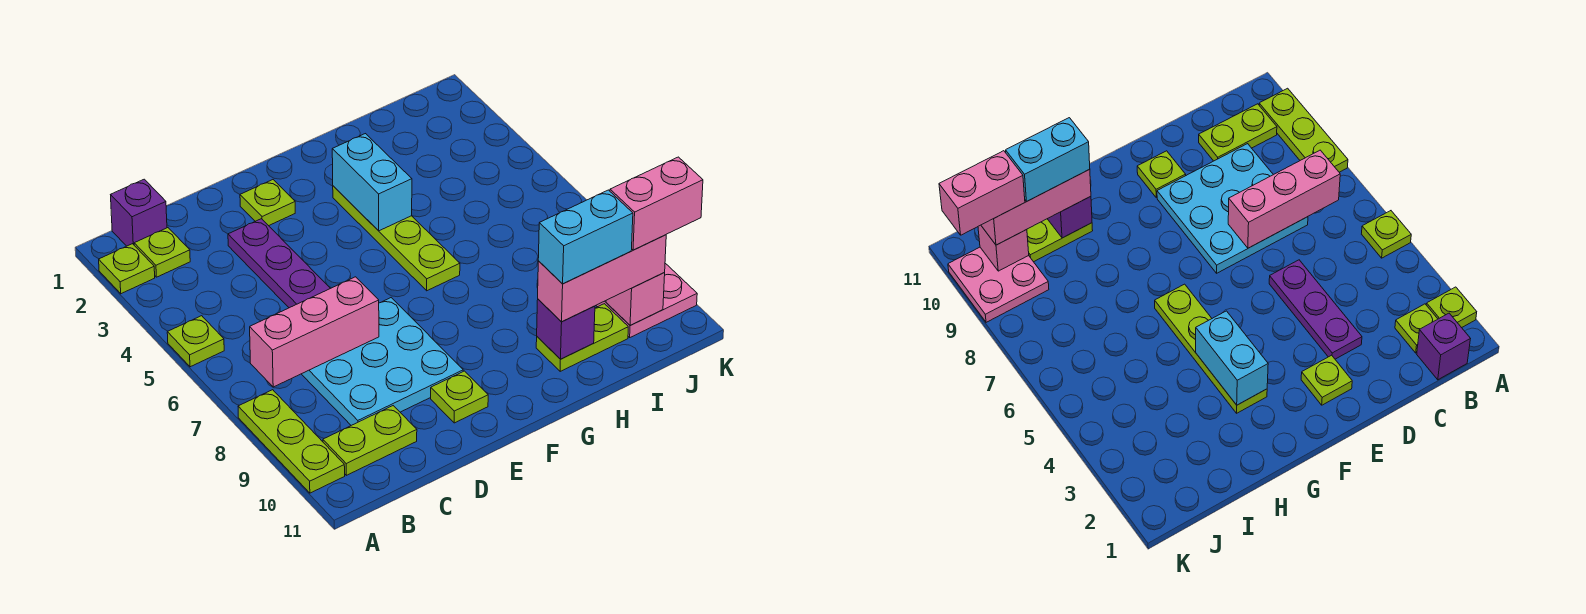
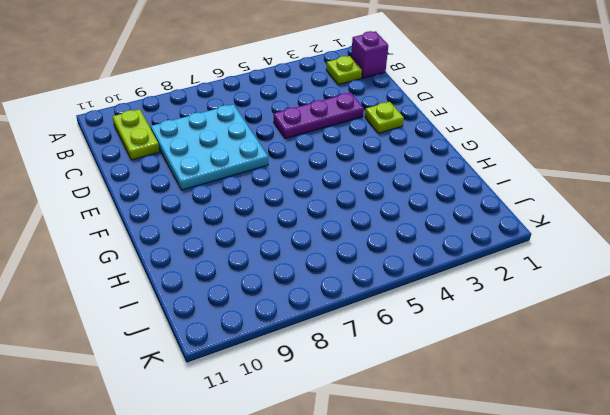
none -> lime 1x1 plate [99,244,155,294]
none -> lime 1x1 plate [167,316,224,367]
none -> lime 1x3 plate [238,390,345,493]

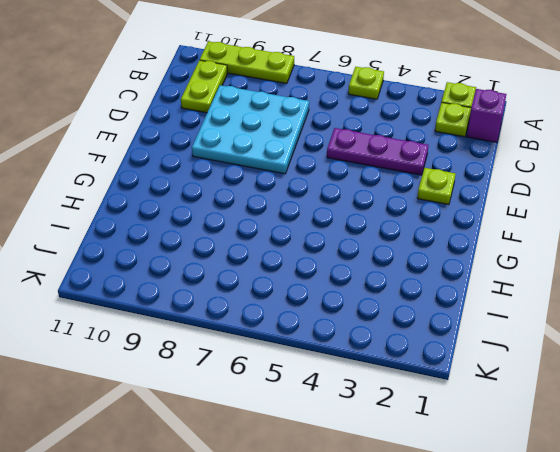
none -> lime 1x1 plate [431,371,488,423]
none -> lime 1x4 plate [333,186,460,291]
none -> lime 1x2 plate [536,304,628,371]

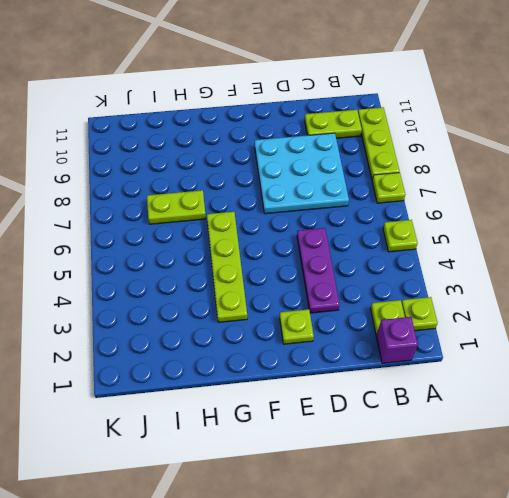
lime 1x1 plate [372,173,405,203] -> lime 1x1 plate moved to [431,371,488,423]
lime 1x2 plate [147,190,206,224] -> lime 1x2 plate moved to [536,304,628,371]
none -> pink 2x2 plate [596,263,697,337]
none -> pink 1x3 brick [250,277,379,387]
none -> cyan 1x2 brick [332,134,412,231]

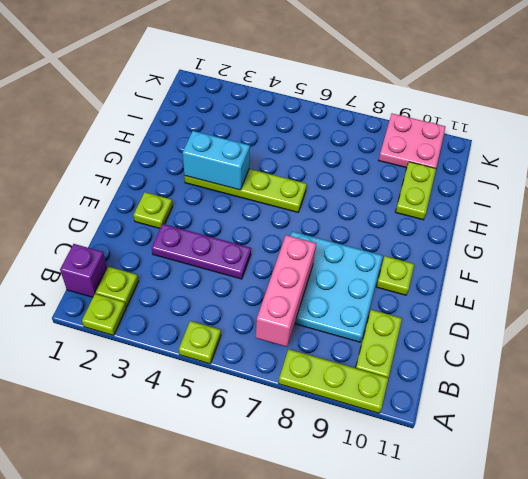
none -> purple 1x1 brick [537,299,595,359]
none -> pink 1x1 brick [606,273,665,325]
none -> pink 1x3 brick [538,235,666,322]

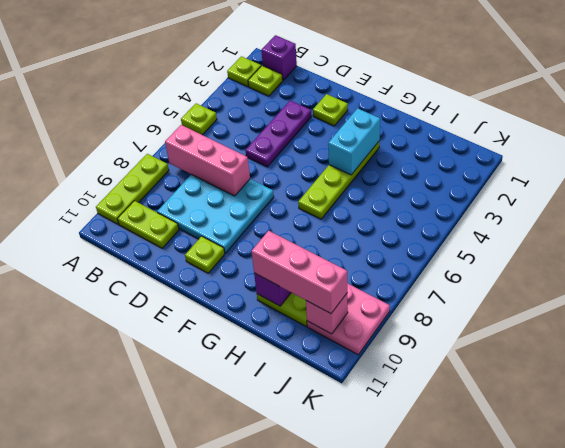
none -> cyan 1x2 brick [538,190,633,284]
none -> pink 1x2 brick [610,157,703,250]

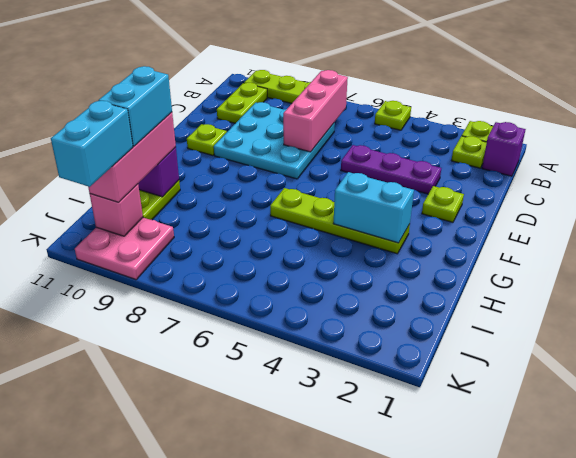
cyan 1x2 brick [51,101,133,187] -> pink 1x2 brick [610,157,703,250]

